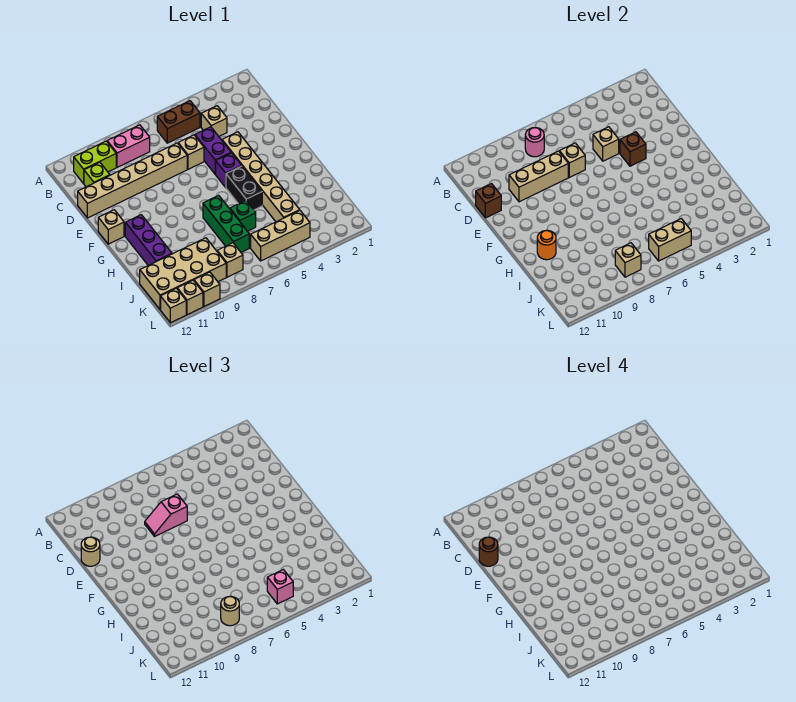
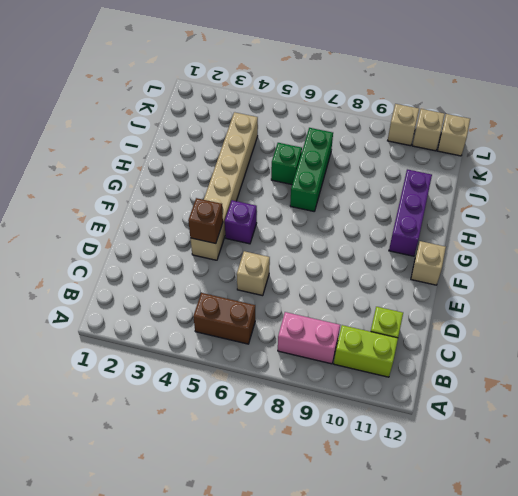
none -> tan 1x1 brick [201,106,227,136]
none -> purple 1x2 brick [195,127,231,174]
none -> tan 1x6 brick [78,143,187,218]
none -> black 1x2 brick [226,166,262,210]

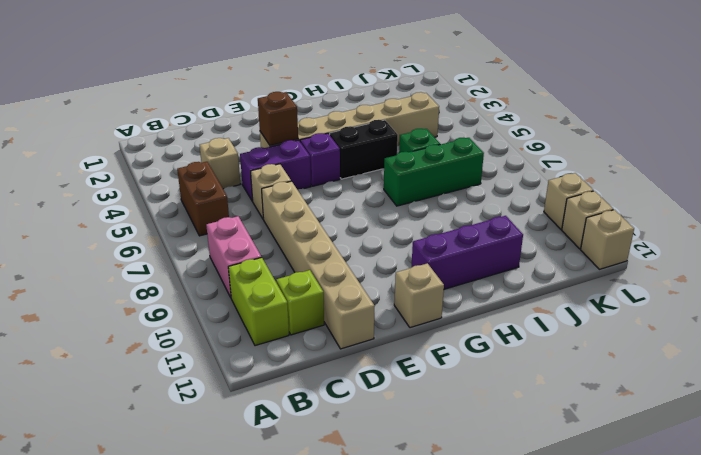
none -> tan 2x4 brick [140,238,226,310]
none -> tan 1x3 brick [251,211,310,261]
none -> tan 1x1 brick [217,243,243,277]
none -> pink 1x1 round brick [525,128,544,157]

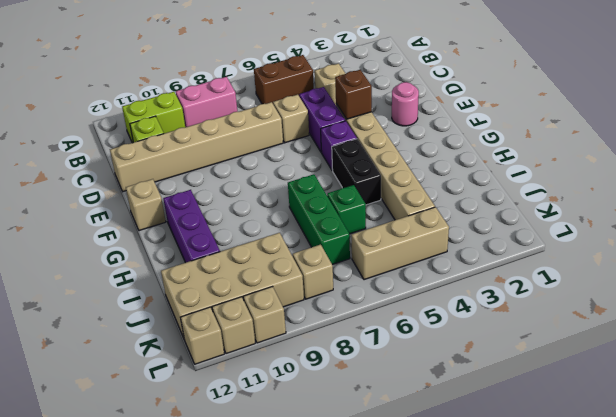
pink 1x1 round brick [392,82,419,126] -> pink 1x1 round brick moved to [525,128,544,157]
none -> tan 1x1 brick [593,127,619,161]
none -> tan 1x1 brick [559,143,585,177]
none -> tan 1x3 brick [509,151,568,202]
none -> brown 1x1 brick [476,184,501,218]

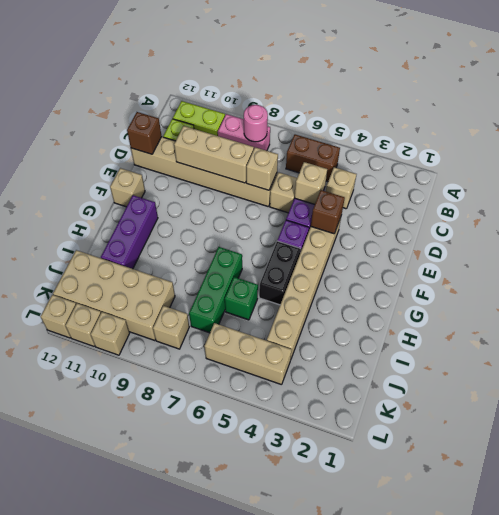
none -> orange 1x1 round brick [537,230,556,260]
none -> tan 1x2 brick [649,219,691,261]
none -> tan 1x1 brick [615,243,641,277]
none -> pink 1x2 slope [145,494,187,536]

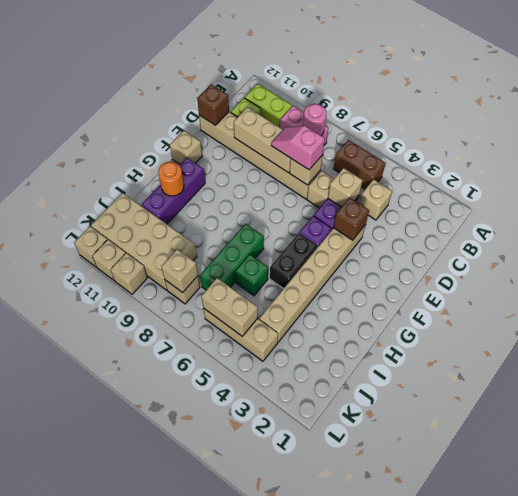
none -> tan 1x1 round brick [81,537,100,566]
none -> pink 1x1 brick [267,570,293,604]
none -> tan 1x1 round brick [221,596,239,626]
none -> brown 1x1 round brick [479,537,498,566]

